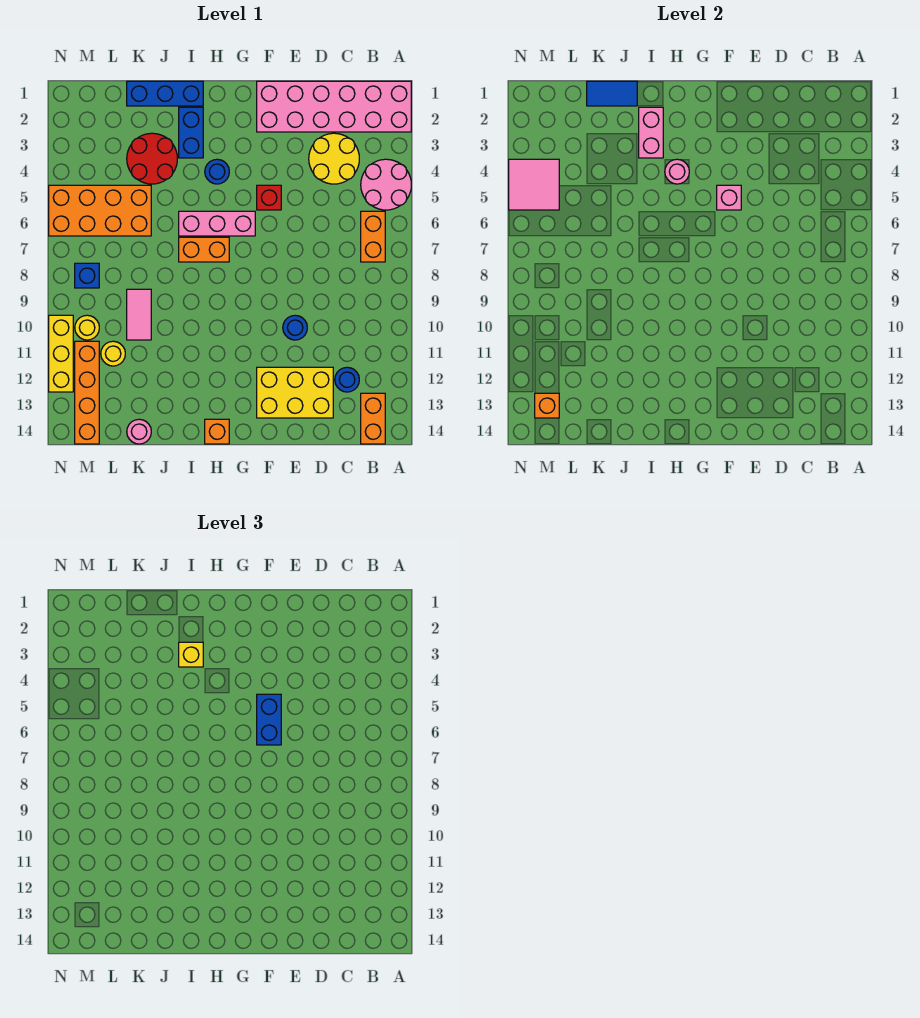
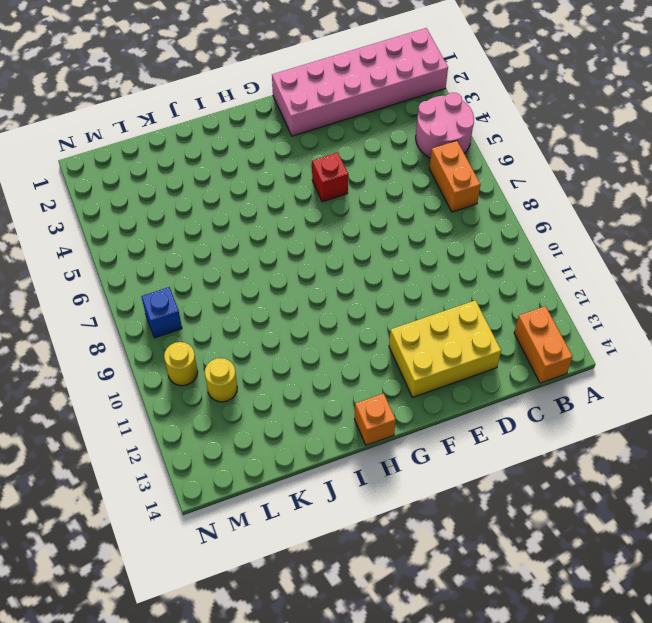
none -> yellow 2x2 round brick [309,133,359,184]
none -> blue 1x1 round brick [335,367,359,392]
none -> blue 1x1 round brick [283,315,307,340]
none -> pink 1x3 brick [179,211,255,236]

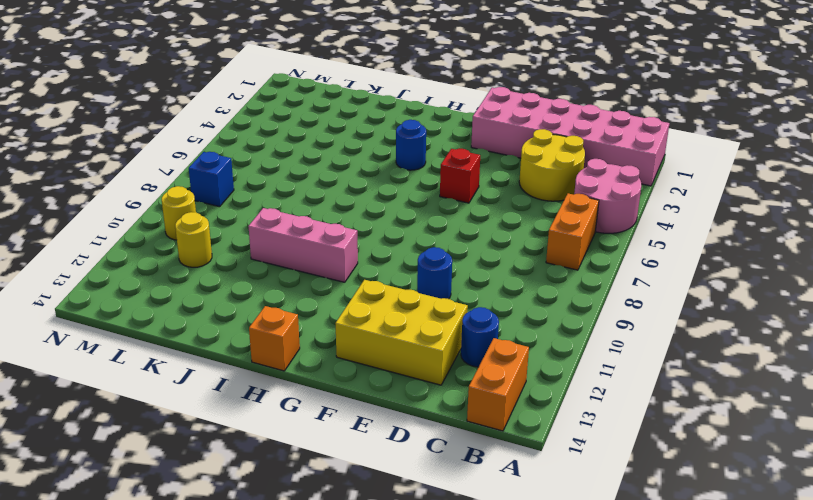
pink 1x3 brick [248,208,358,282] -> pink 1x3 brick moved to [179,211,255,236]
none -> orange 1x2 brick [179,237,229,262]
none -> blue 1x3 brick [127,81,203,106]
none -> blue 1x2 brick [179,107,203,158]
none -> red 2x2 round brick [127,133,177,184]

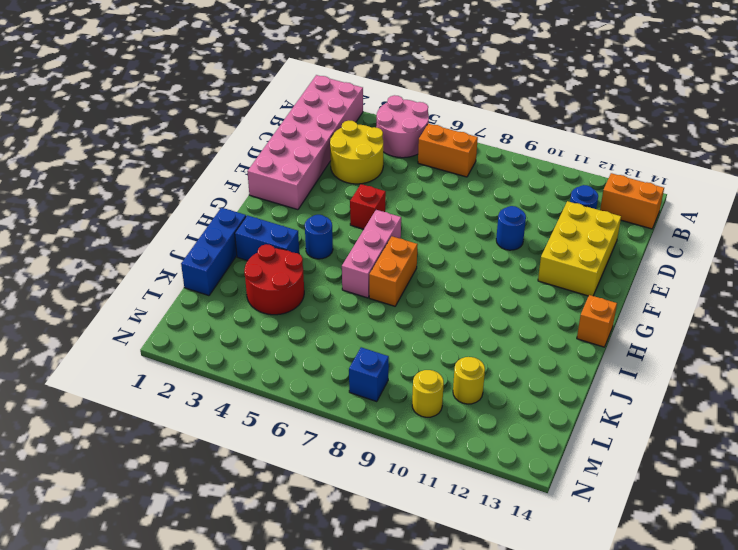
none -> orange 2x4 brick [49,185,151,236]
none -> pink 1x2 tile [127,289,151,340]
none -> pink 1x1 round brick [127,419,151,444]
none -> orange 1x4 brick [75,341,99,444]

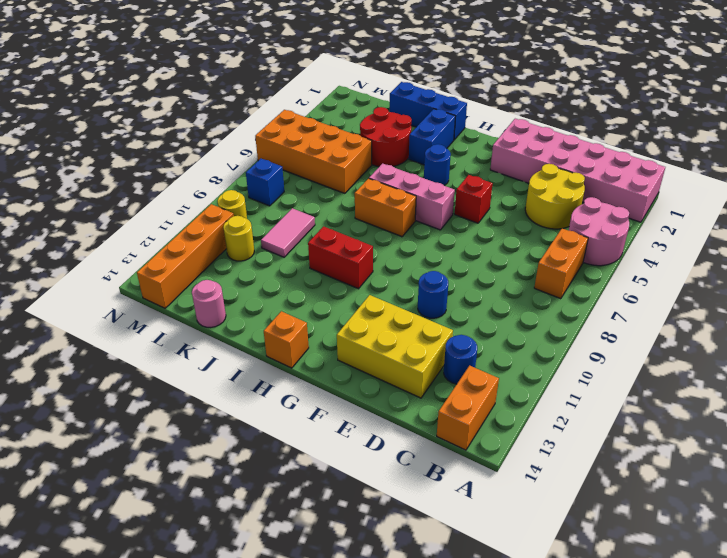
red 1x2 brick [308,226,373,289] -> none
none -> yellow 1x3 brick [49,315,73,392]
none -> pink 1x1 brick [717,185,741,210]
none -> pink 1x1 round brick [665,159,689,184]
none -> pink 1x2 brick [639,107,663,158]

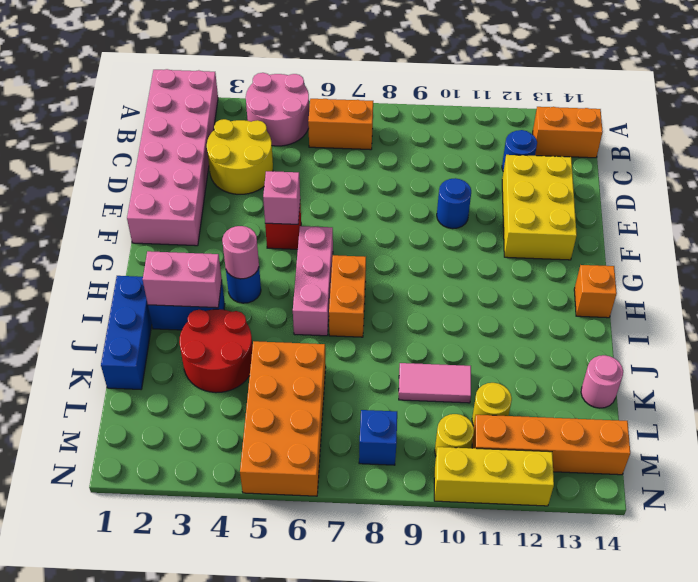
none -> blue 1x2 tile [587,81,637,106]
none -> pink 2x2 tile [509,159,559,210]
none -> orange 1x1 brick [535,393,559,418]
none -> blue 1x2 brick [257,694,281,745]

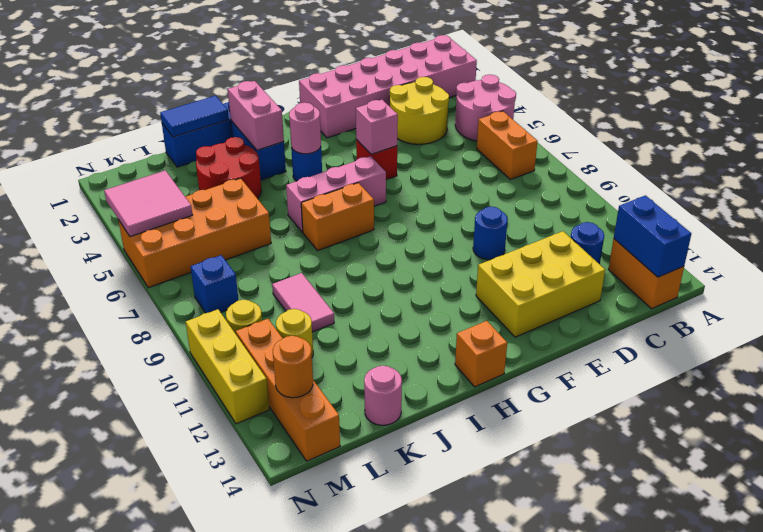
blue 1x2 brick [614,195,691,277] -> blue 1x2 brick moved to [257,694,281,745]
orange 1x1 round brick [273,336,313,398] -> orange 1x1 brick [535,393,559,418]
none -> yellow 1x1 brick [179,642,203,667]

